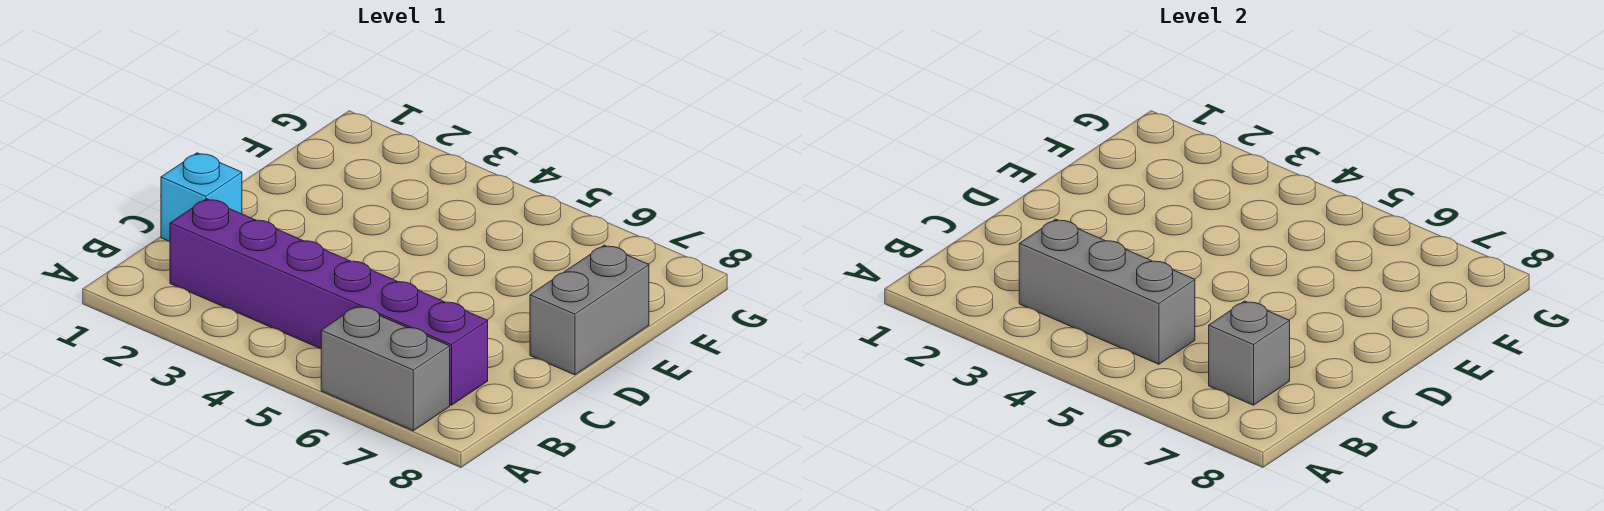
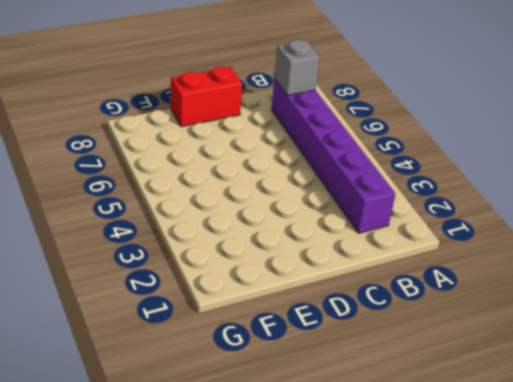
red 1x2 brick [171,67,242,127] -> grey 1x2 brick [530,245,649,375]
none -> grey 1x2 brick [321,306,450,431]
none -> cyan 1x1 brick [161,153,242,241]

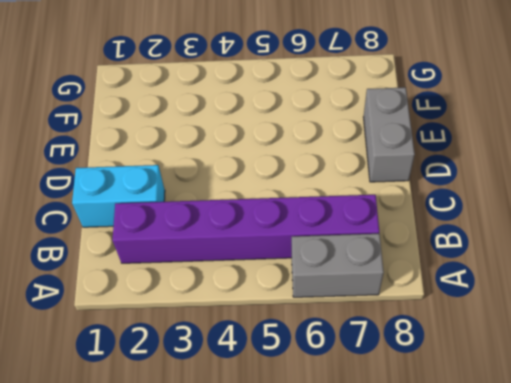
cyan 1x2 brick [72,165,165,227] -> cyan 1x1 brick [161,153,242,241]
none -> grey 1x3 brick [1019,219,1195,364]
none -> grey 1x1 brick [1209,301,1290,405]

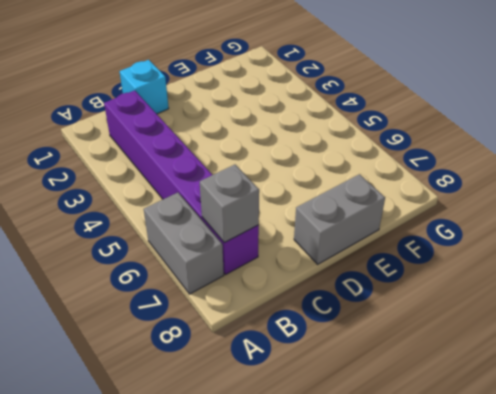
none -> grey 1x3 brick [1019,219,1195,364]

